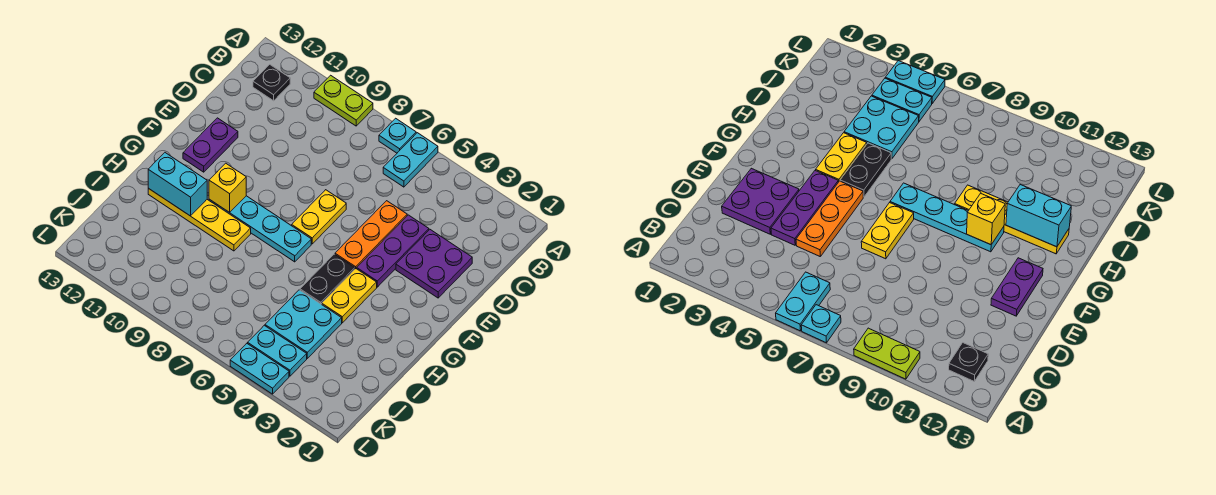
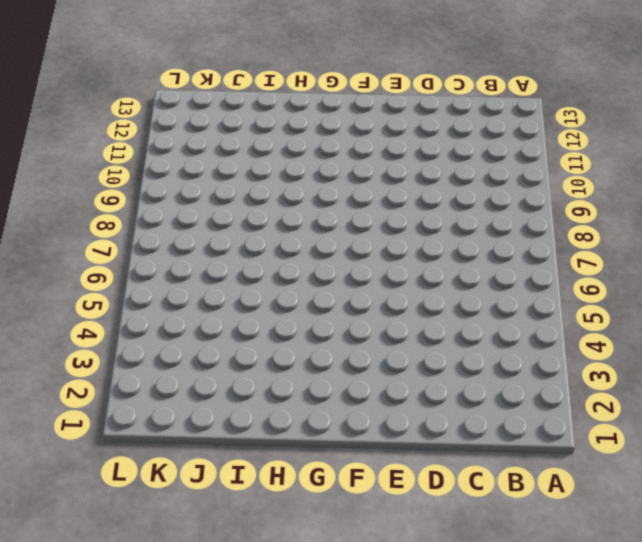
none -> cyan 1x2 plate [383,133,438,187]
none -> cyan 1x1 plate [379,118,416,153]
none -> lime 1x2 plate [314,75,373,126]

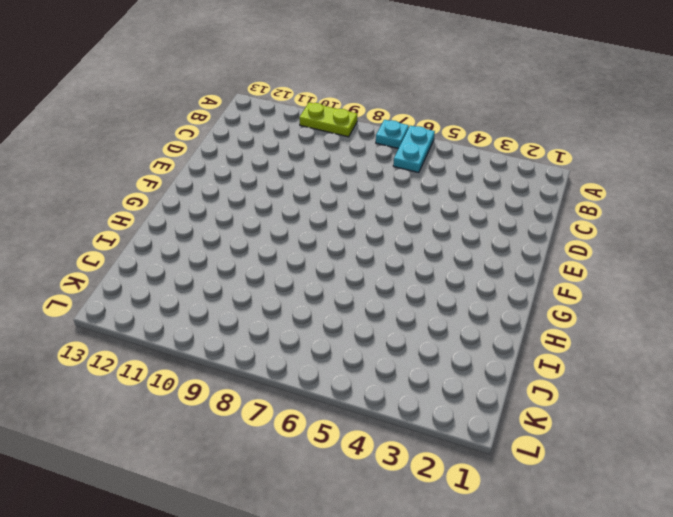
none -> black 1x1 plate [253,64,290,101]
none -> purple 2x2 plate [396,230,472,298]
none -> purple 1x3 plate [357,215,429,287]

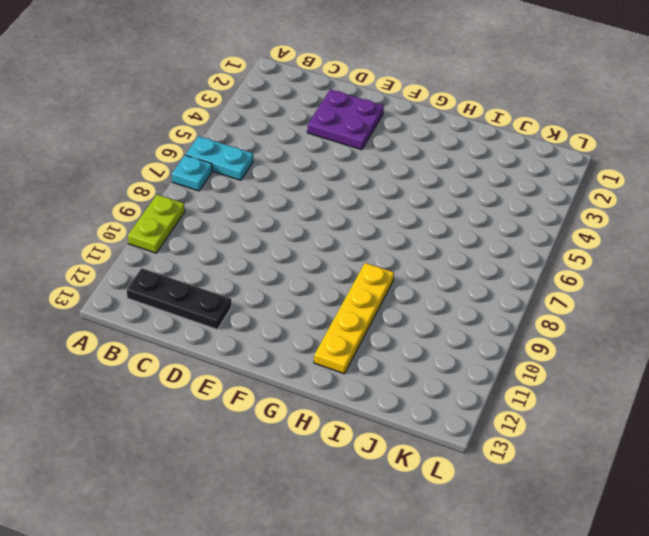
black 1x3 plate [127,268,231,330] -> black 1x1 plate [253,64,290,101]
none -> purple 1x3 plate [357,215,429,287]
none -> orange 1x3 plate [335,201,407,269]
none -> yellow 1x2 plate [292,190,346,244]

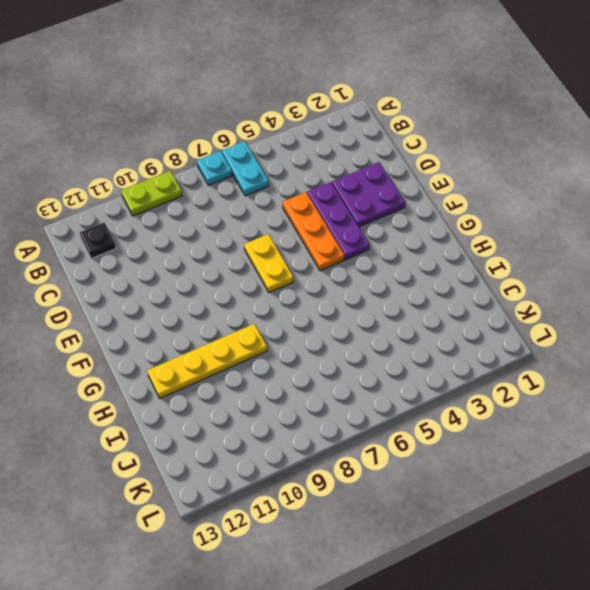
none -> purple 1x2 plate [183,118,238,172]
none -> yellow 1x2 plate [322,269,377,323]
none -> black 1x2 plate [300,254,355,304]

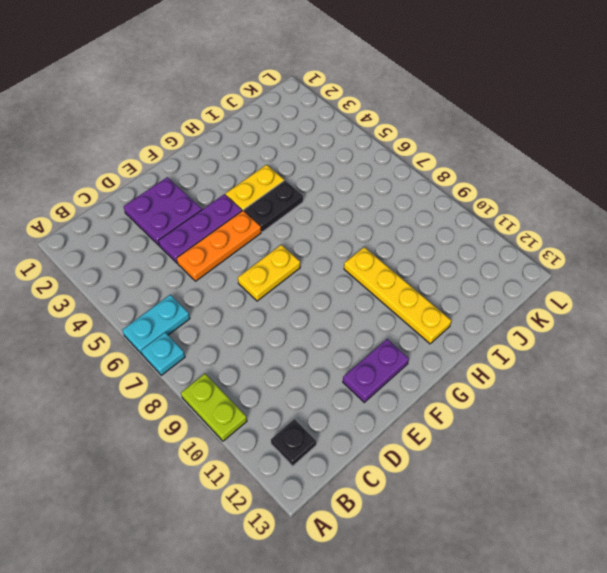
none -> cyan 1x4 plate [209,196,311,262]
none -> cyan 2x2 plate [265,290,342,358]
none -> cyan 1x2 plate [248,325,307,376]

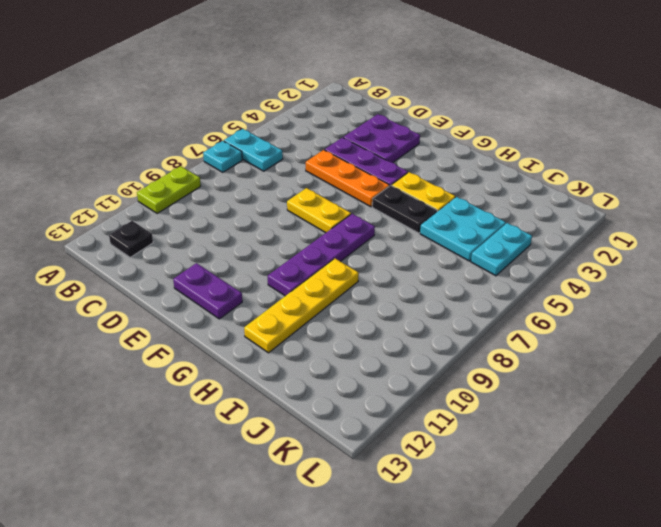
purple 1x4 plate [268,214,375,296] -> cyan 1x4 plate [209,196,311,262]
none -> cyan 1x2 plate [230,344,289,394]
none -> yellow 1x1 brick [209,163,246,212]
none -> cyan 1x2 brick [148,153,207,216]

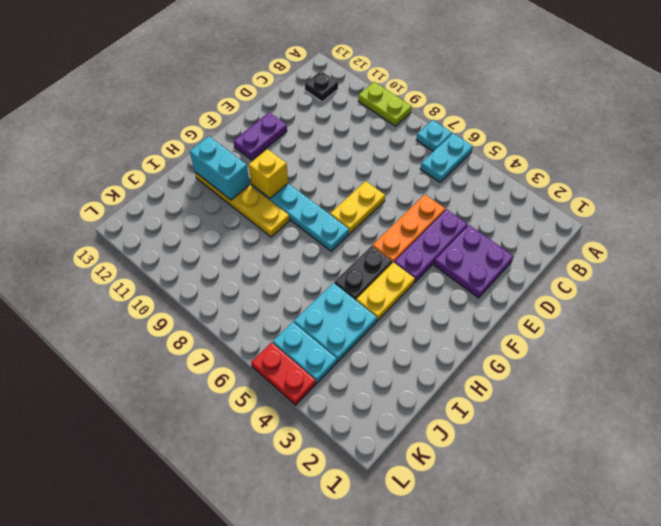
red 1x2 plate [251,342,316,405] -> cyan 1x2 plate [230,344,289,394]

